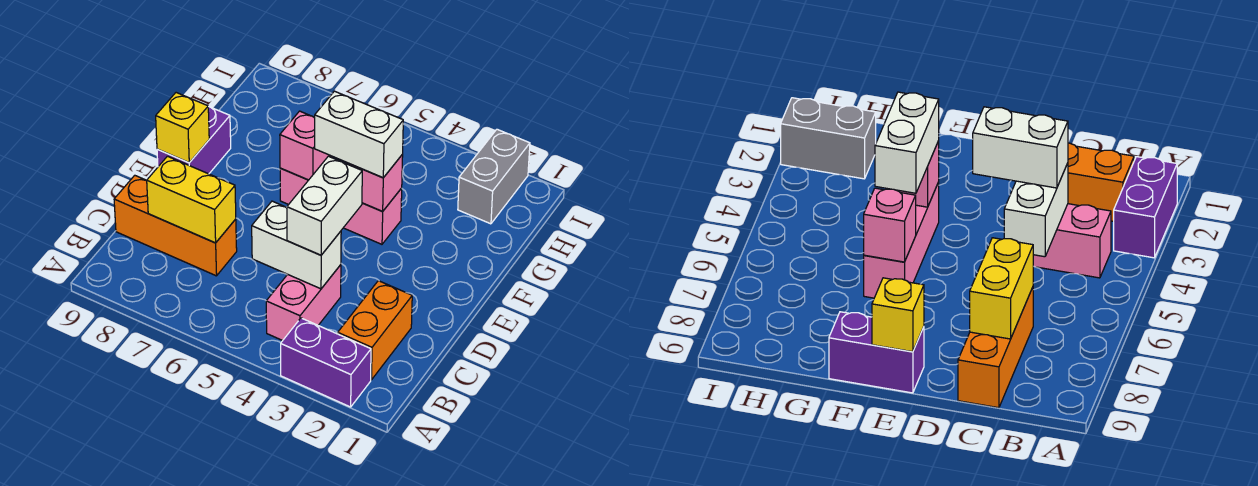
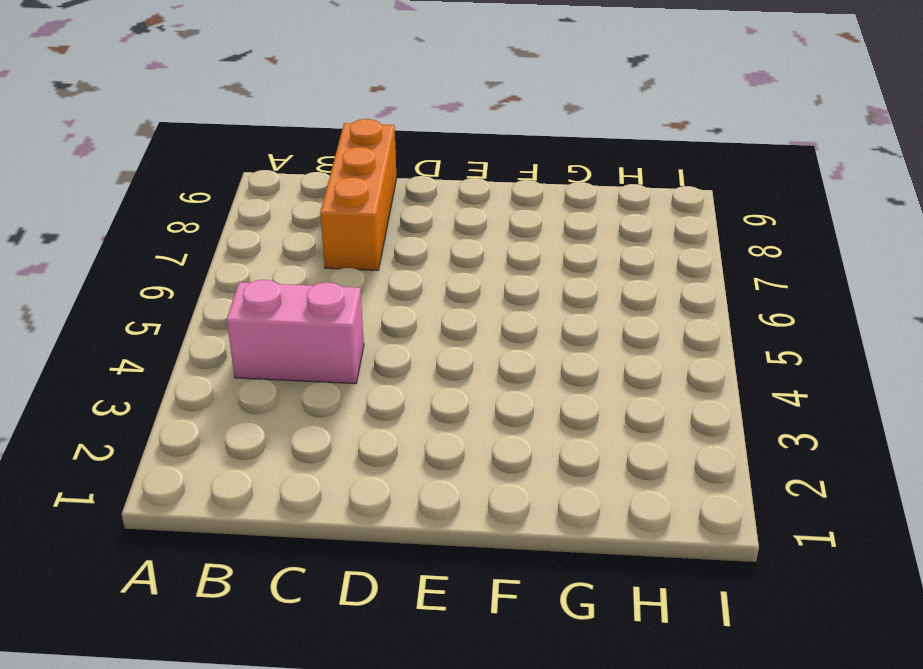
none -> purple 1x2 brick [281,318,371,407]
none -> orange 1x2 brick [338,281,412,380]
none -> purple 1x2 brick [157,107,231,174]

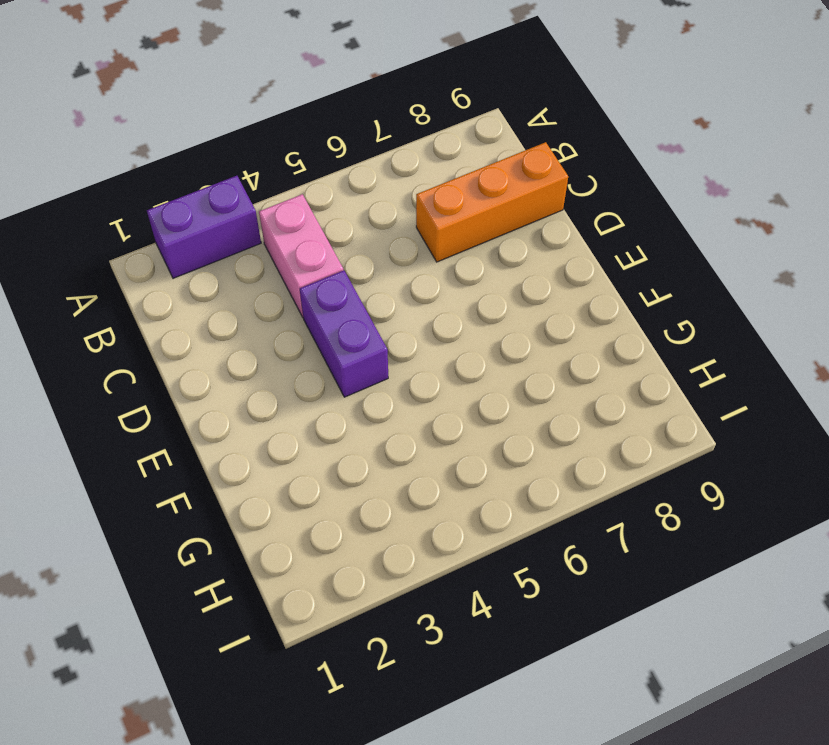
purple 1x2 brick [300,270,388,397] -> purple 1x2 brick moved to [157,107,231,174]
none -> orange 1x2 brick [338,281,412,380]
none -> pink 1x3 brick [280,168,402,244]
none -> grey 1x2 brick [458,129,530,224]

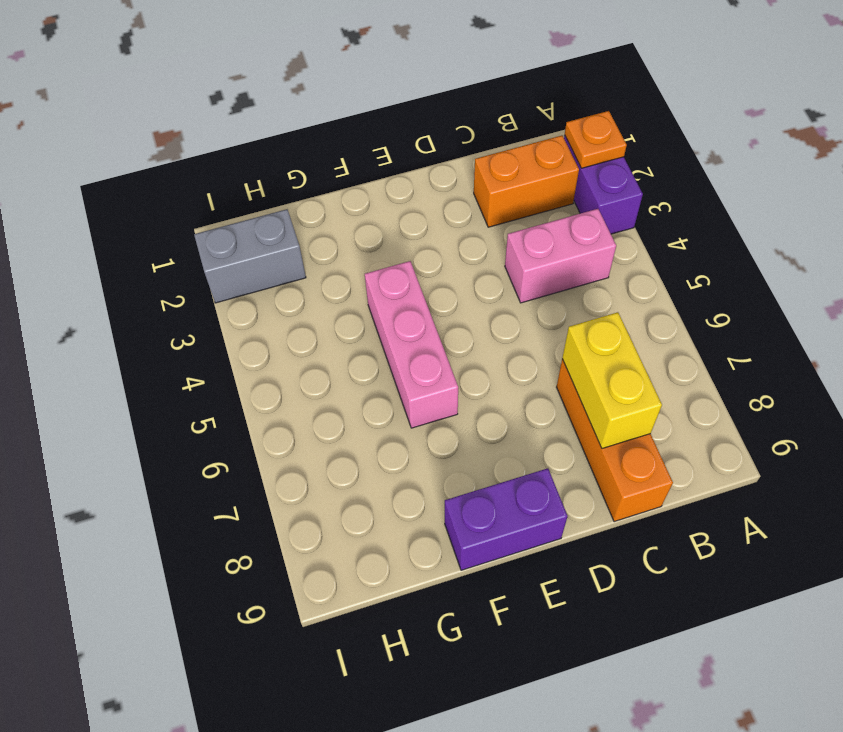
orange 1x1 plate [565,111,627,168] -> none
none -> white 1x2 brick [252,201,341,289]
none -> yellow 1x1 brick [156,93,209,163]
none -> pink 1x1 brick [350,154,403,211]

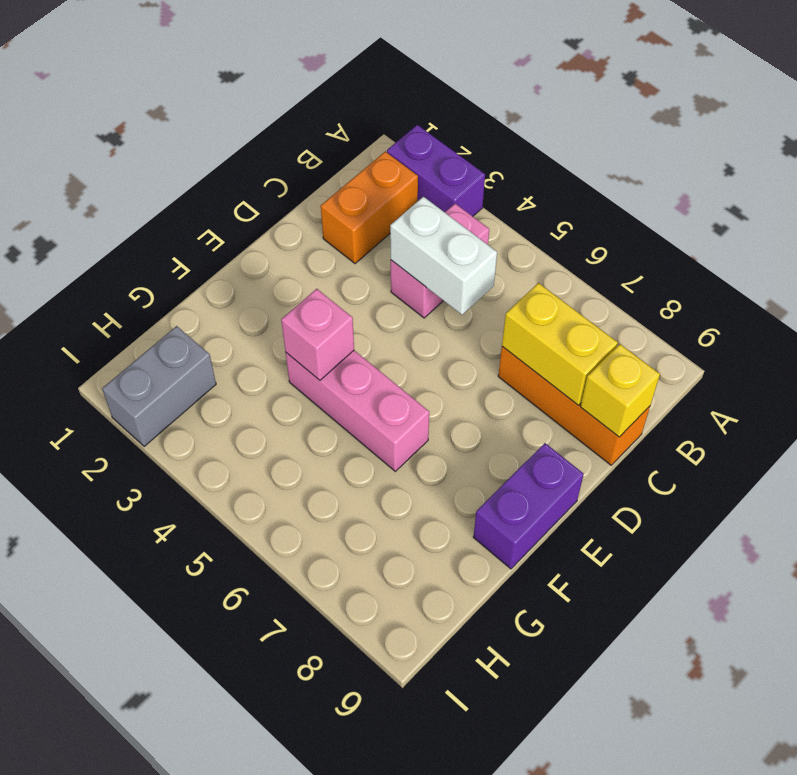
yellow 1x1 brick [581,344,660,437] -> yellow 1x1 brick moved to [156,93,209,163]
none -> pink 1x1 brick [280,111,332,180]
none -> white 1x2 brick [287,156,362,255]
none -> white 1x2 brick [314,91,403,178]

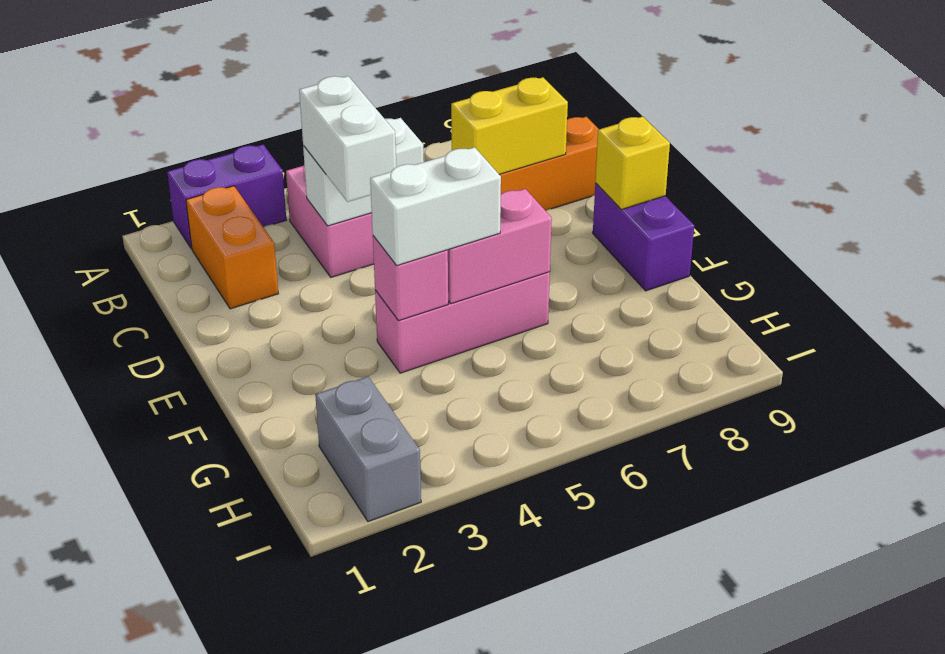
pink 1x2 brick [448,189,552,304] -> pink 1x1 brick [280,111,332,180]

